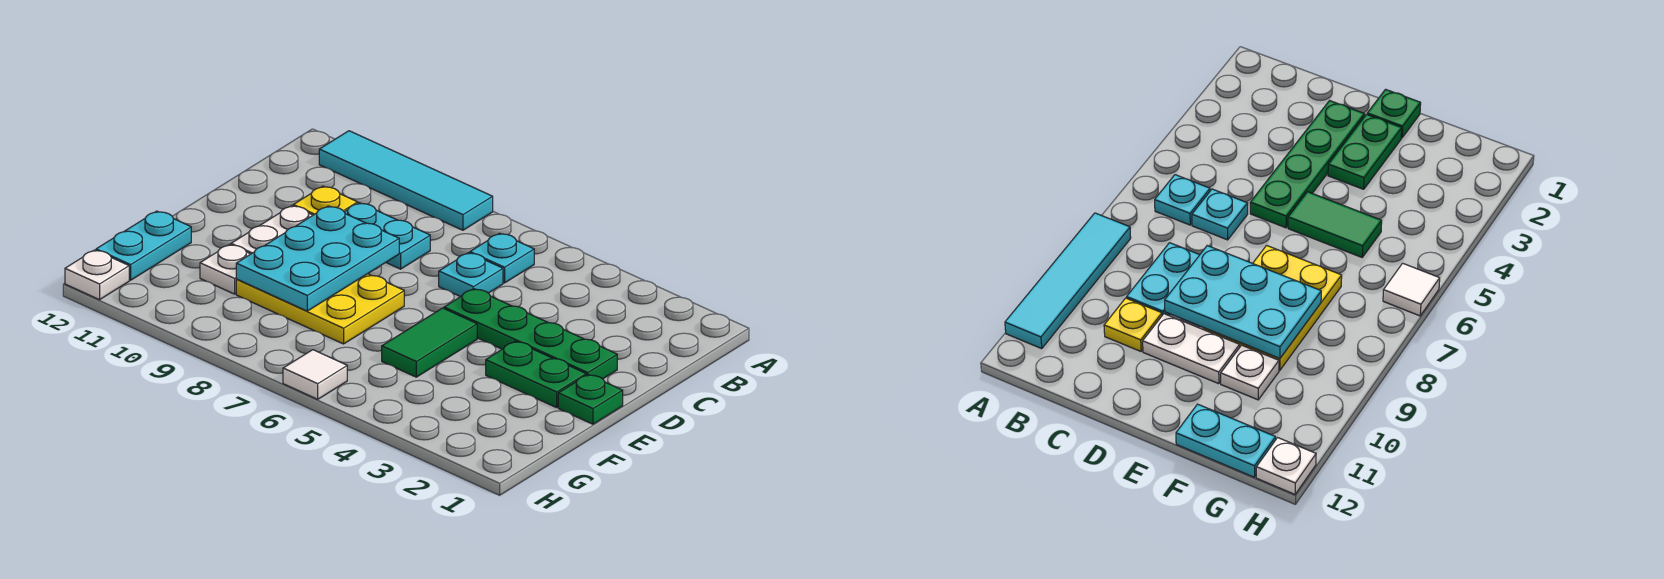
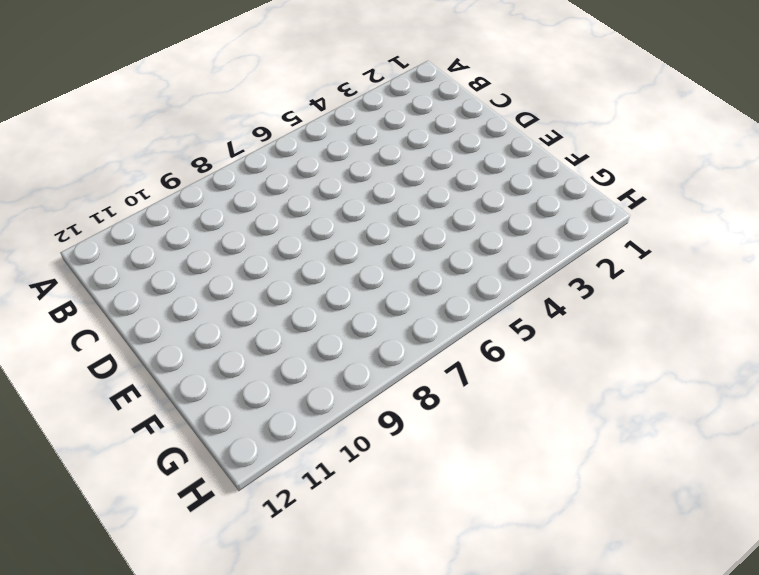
none -> cyan 1x4 tile [319,131,493,230]
none -> cyan 1x1 plate [470,233,534,283]
none -> cyan 1x1 plate [439,253,503,297]

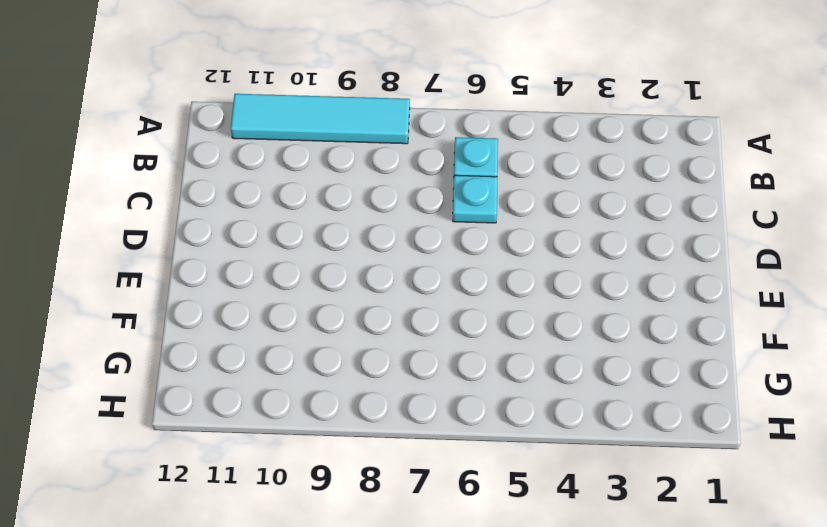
none -> cyan 1x2 plate [344,203,430,269]
none -> yellow 1x1 plate [293,186,358,215]
none -> green 1x4 plate [444,289,617,379]

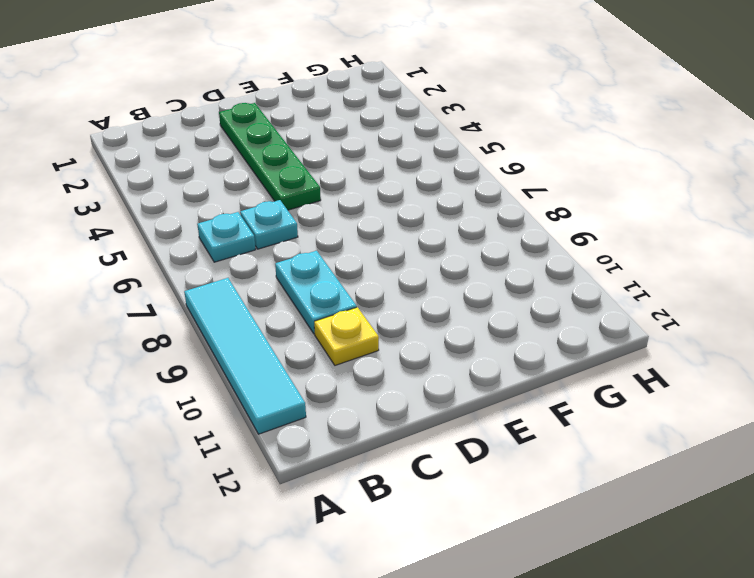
none -> white 1x2 plate [231,206,313,254]
none -> green 1x1 plate [558,375,623,424]
none -> green 1x2 plate [486,341,586,408]

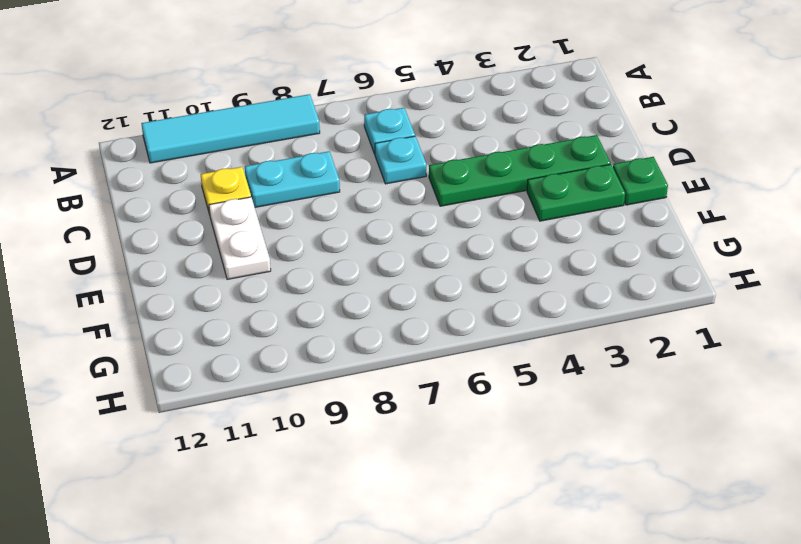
none -> green 1x2 tile [382,308,477,377]
none -> yellow 2x3 plate [236,274,404,344]
none -> white 1x1 plate [200,244,250,294]

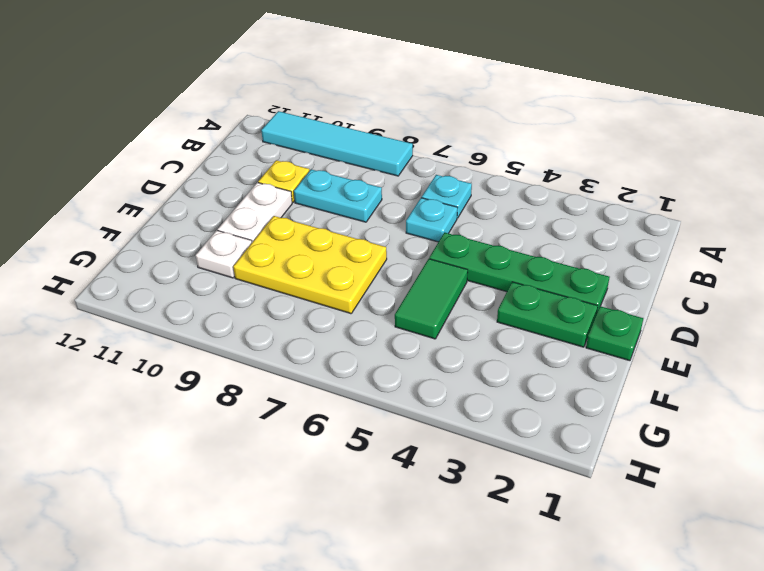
none -> cyan 1x2 plate [96,211,191,280]
none -> white 1x1 tile [283,350,347,399]
none -> white 1x1 plate [65,250,129,300]

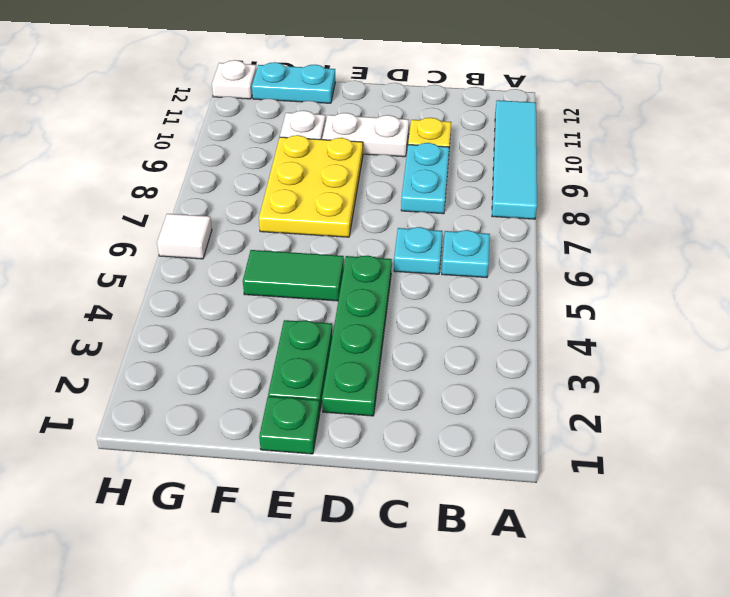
none -> cyan 2x3 plate [236,206,399,311]

